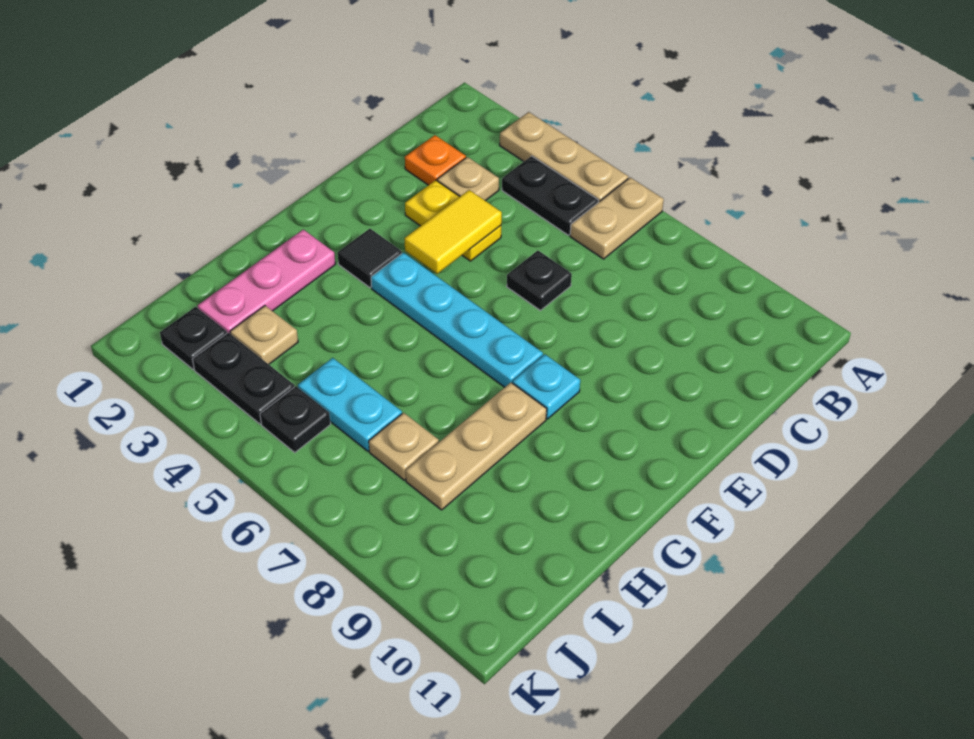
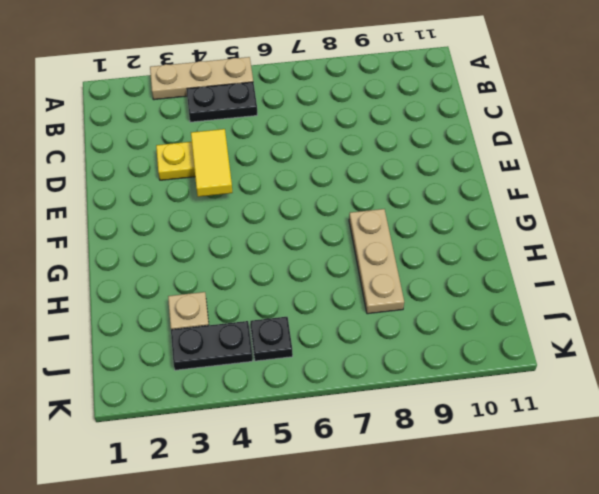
none -> tan 1x2 plate [570,177,664,259]
none -> orange 1x1 plate [405,135,466,185]
none -> tan 1x1 plate [437,157,499,201]

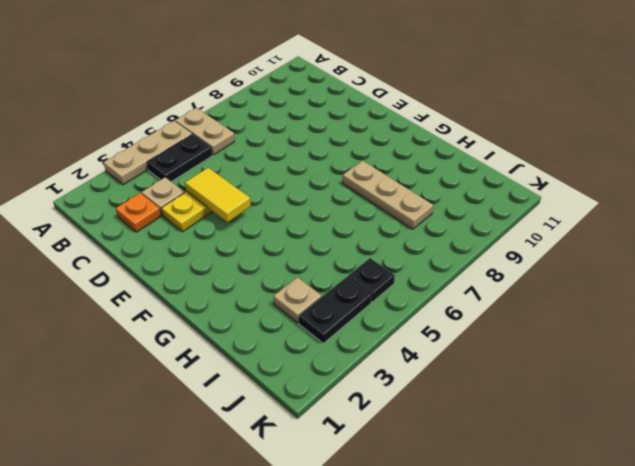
none -> black 1x1 plate [507,251,572,310]
none -> black 1x1 tile [338,229,402,288]
none -> cyan 1x4 plate [371,252,543,387]

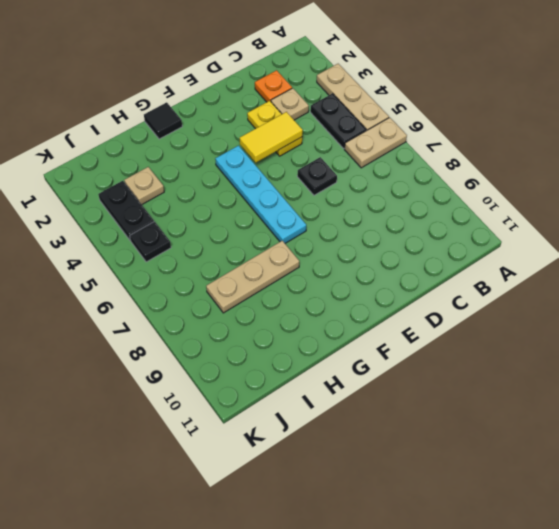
black 1x1 tile [144,102,182,139] -> black 1x1 tile moved to [338,229,402,288]
none -> cyan 1x1 plate [513,354,580,419]
none -> pink 1x3 plate [198,230,335,333]
none -> cyan 1x2 plate [298,358,402,451]

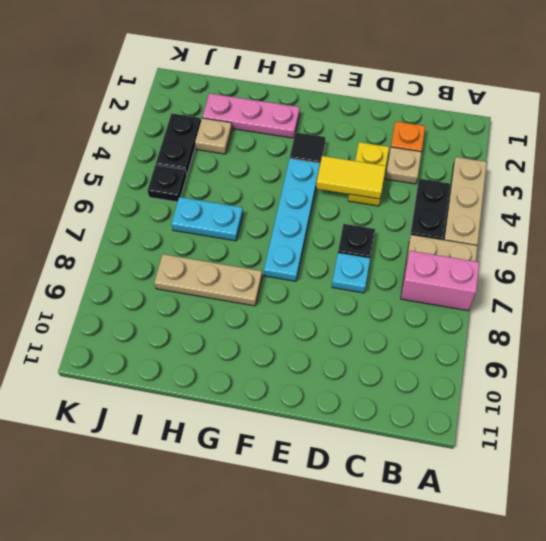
pink 1x2 brick [401,251,479,311] -> none
cyan 1x1 plate [332,253,370,293] -> cyan 1x1 plate moved to [513,354,580,419]
cyan 1x2 plate [171,197,243,241] -> cyan 1x2 plate turned to [298,358,402,451]
none -> tan 1x1 plate [369,413,439,480]
none -> black 1x1 plate [160,307,227,369]

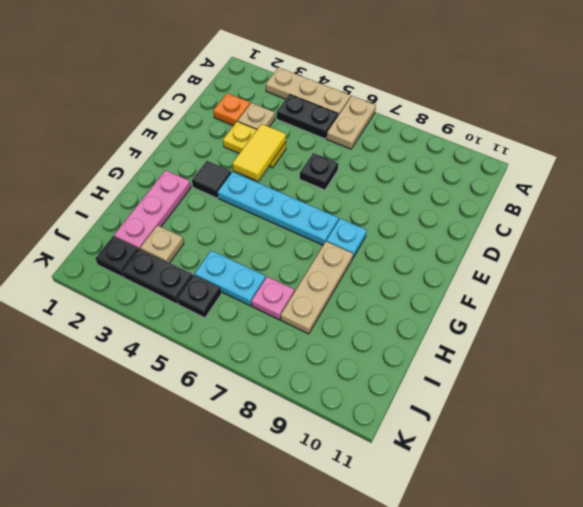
pink 1x1 plate [251,277,294,320] -> tan 1x1 plate [369,413,439,480]

